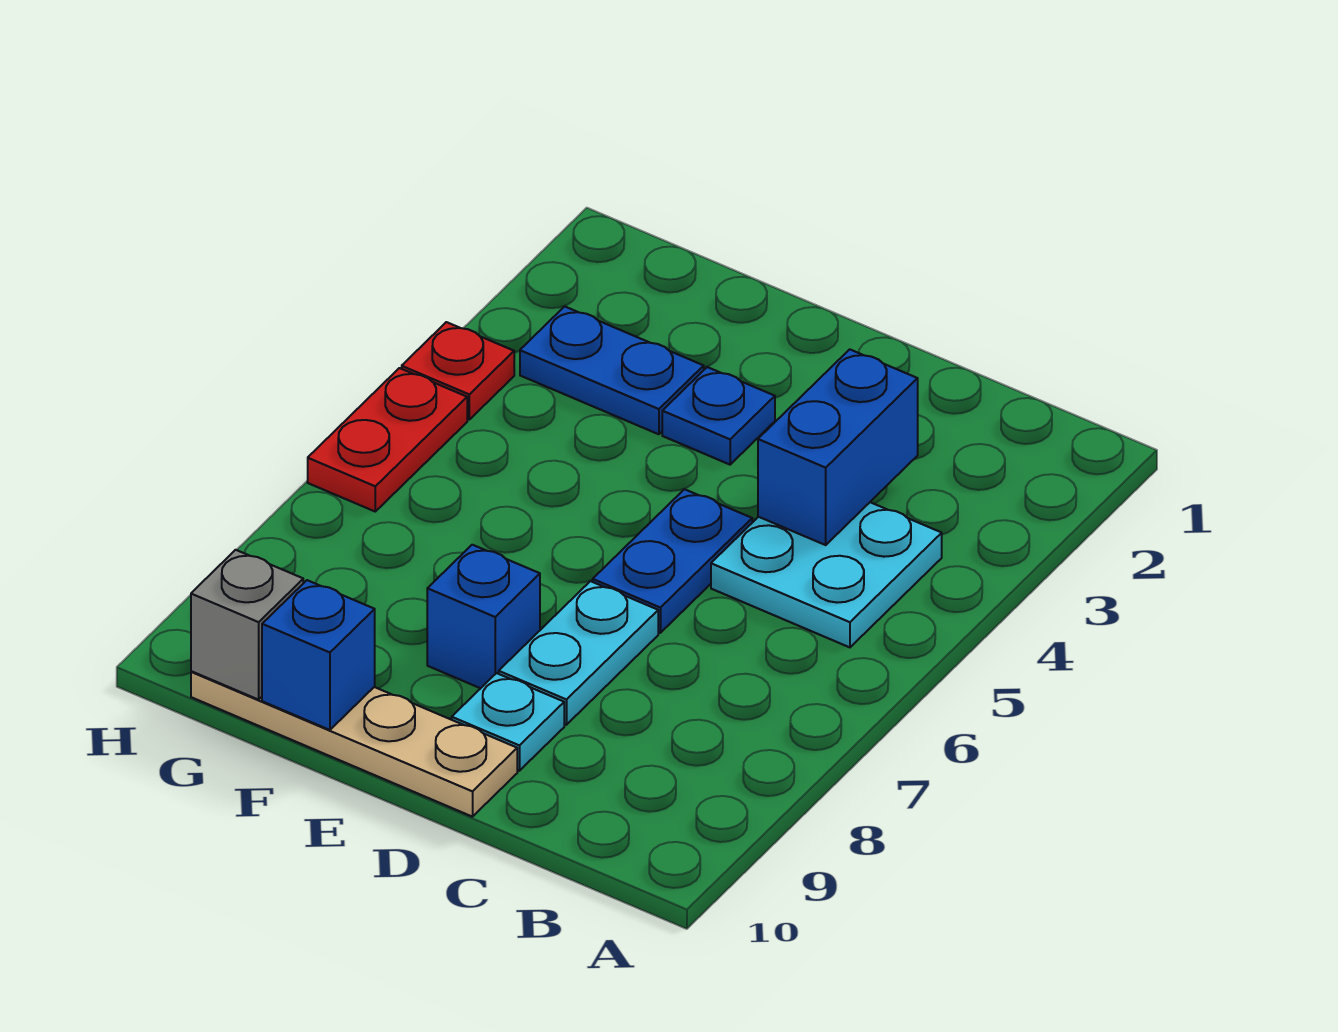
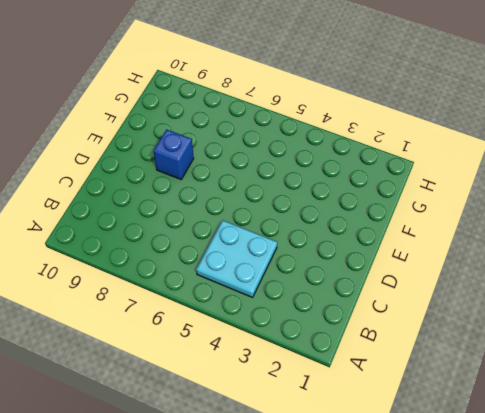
none -> blue 1x2 plate [593,489,752,633]
none -> cyan 1x2 plate [499,581,658,725]
none -> cyan 1x1 plate [452,673,564,771]

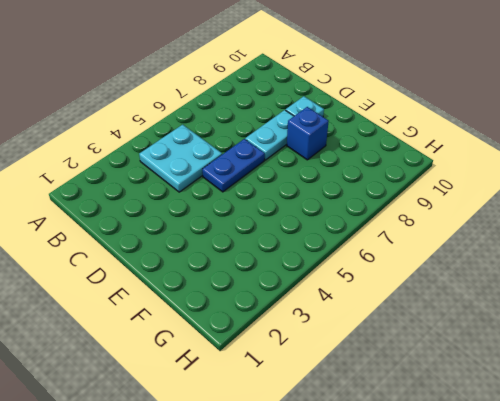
none -> tan 1x4 plate [191,671,517,817]
none -> blue 1x1 plate [662,367,775,465]
none -> blue 1x2 plate [520,306,704,434]

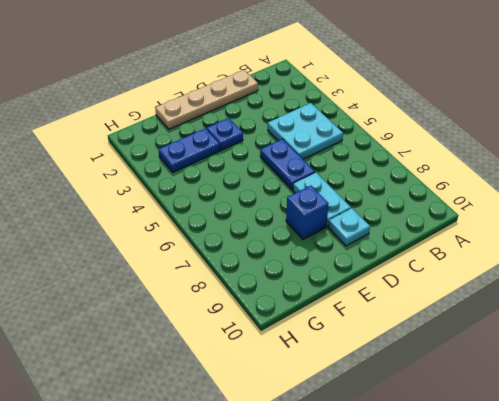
tan 1x4 plate [155,70,258,129] -> tan 1x4 plate moved to [191,671,517,817]
none -> red 1x1 plate [402,322,514,419]
none -> red 1x2 plate [308,368,467,511]
none -> blue 1x2 brick [758,349,918,545]

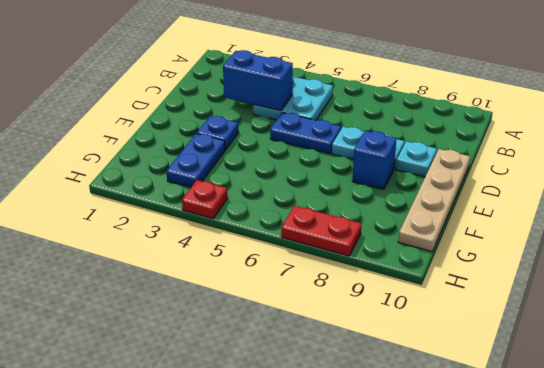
red 1x2 plate [281,206,361,256] -> red 1x2 plate moved to [308,368,467,511]
none -> blue 1x1 brick [262,580,375,730]
none -> grey 1x1 brick [191,550,303,700]

